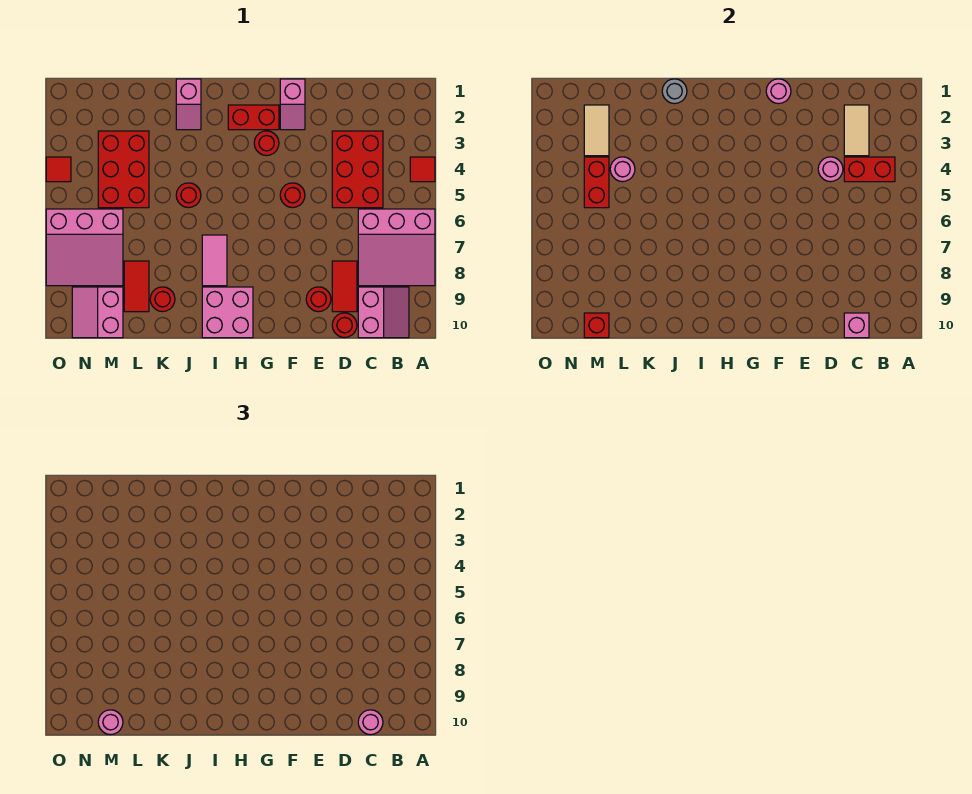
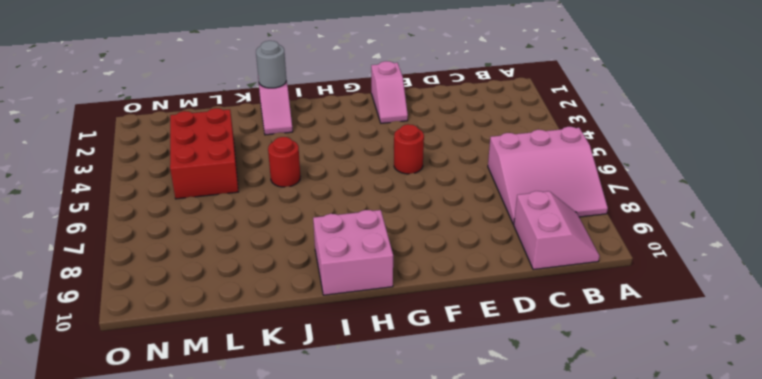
none -> red 1x1 tile [410,157,435,182]
none -> red 2x3 brick [332,131,383,208]
none -> red 1x2 tile [332,261,357,312]
none -> red 1x1 round brick [332,313,357,338]

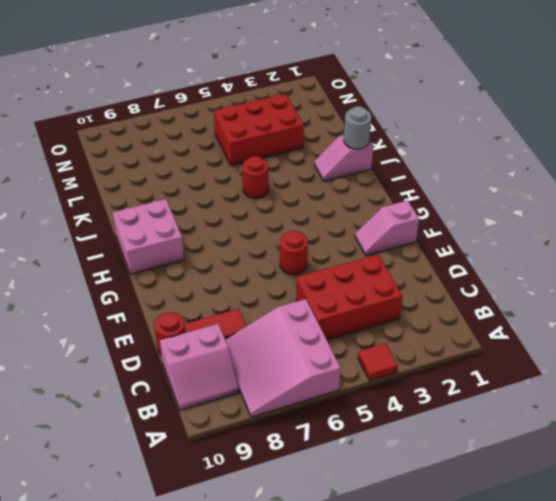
none -> red 1x1 round brick [306,287,331,312]
none -> red 1x2 brick [228,105,279,130]
none -> red 1x1 round brick [254,131,279,156]
none -> pink 1x2 tile [202,235,227,286]

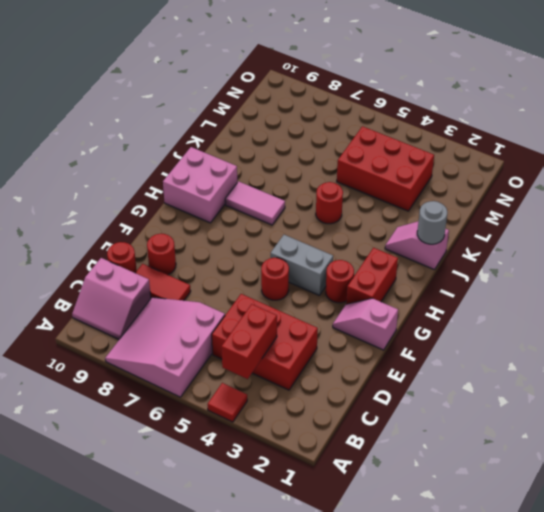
grey 1x2 brick [271,235,333,295] -> none
none -> red 1x1 round brick [150,287,175,312]
none -> red 1x2 tile [124,261,149,312]
none -> pink 3x3 slope [46,209,123,286]
none -> pink 2x2 slope [72,287,123,338]

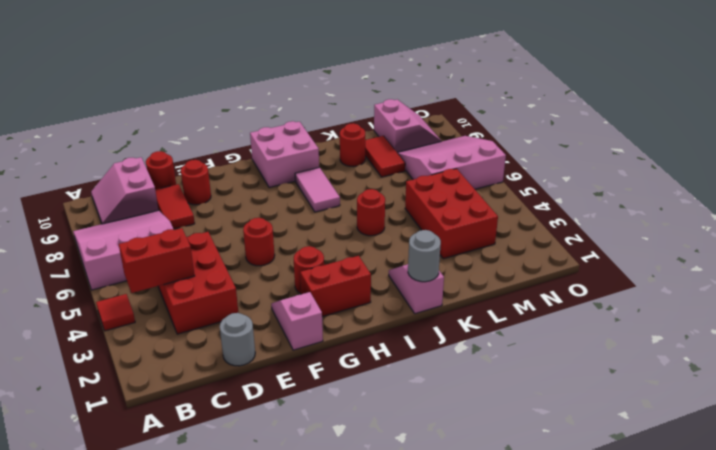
grey 1x1 round brick [220,313,255,366] -> none
none -> red 1x1 tile [46,157,71,182]
none -> tan 1x2 tile [844,105,869,156]
none -> pink 1x1 brick [844,313,869,338]
none -> pink 1x1 round brick [818,157,843,182]

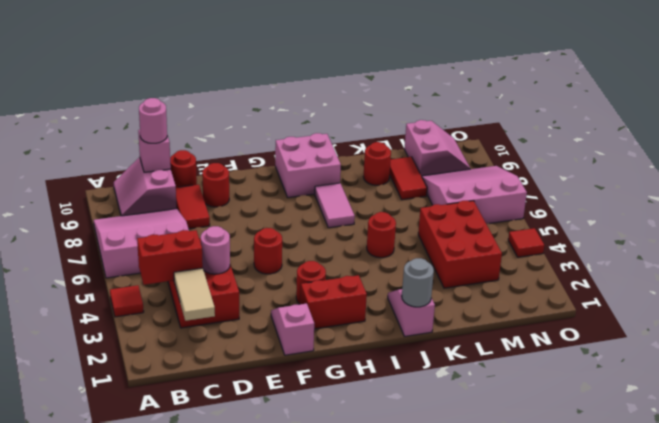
none -> pink 1x1 round brick [766,79,791,104]
none -> pink 1x1 round brick [610,157,635,182]
none -> tan 1x2 tile [584,105,609,156]
none -> red 1x2 brick [584,157,609,208]

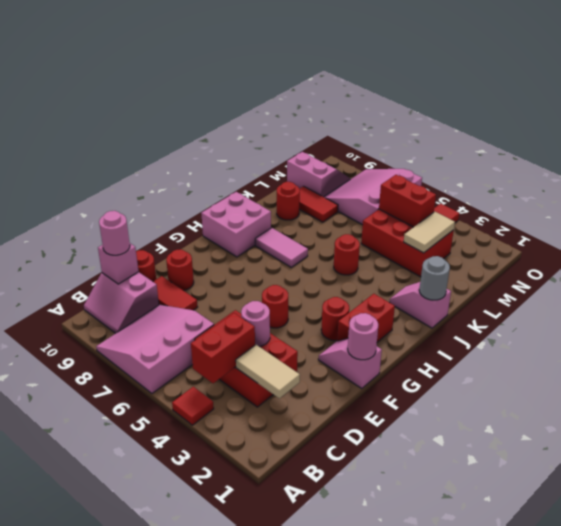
tan 1x2 tile [404,212,455,253] -> tan 1x2 tile turned to [584,105,609,156]
none -> pink 1x1 round brick [610,157,635,182]
none -> red 1x1 brick [584,313,609,338]
none -> pink 1x1 round brick [98,710,123,735]

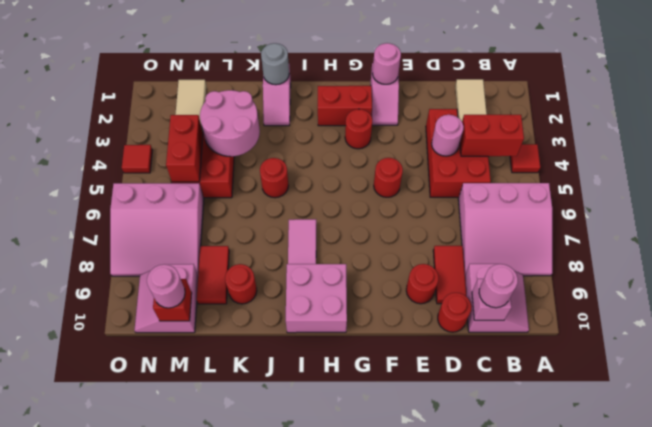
pink 2x2 round brick [200,90,260,156] -> pink 1x1 round brick [610,157,635,182]

